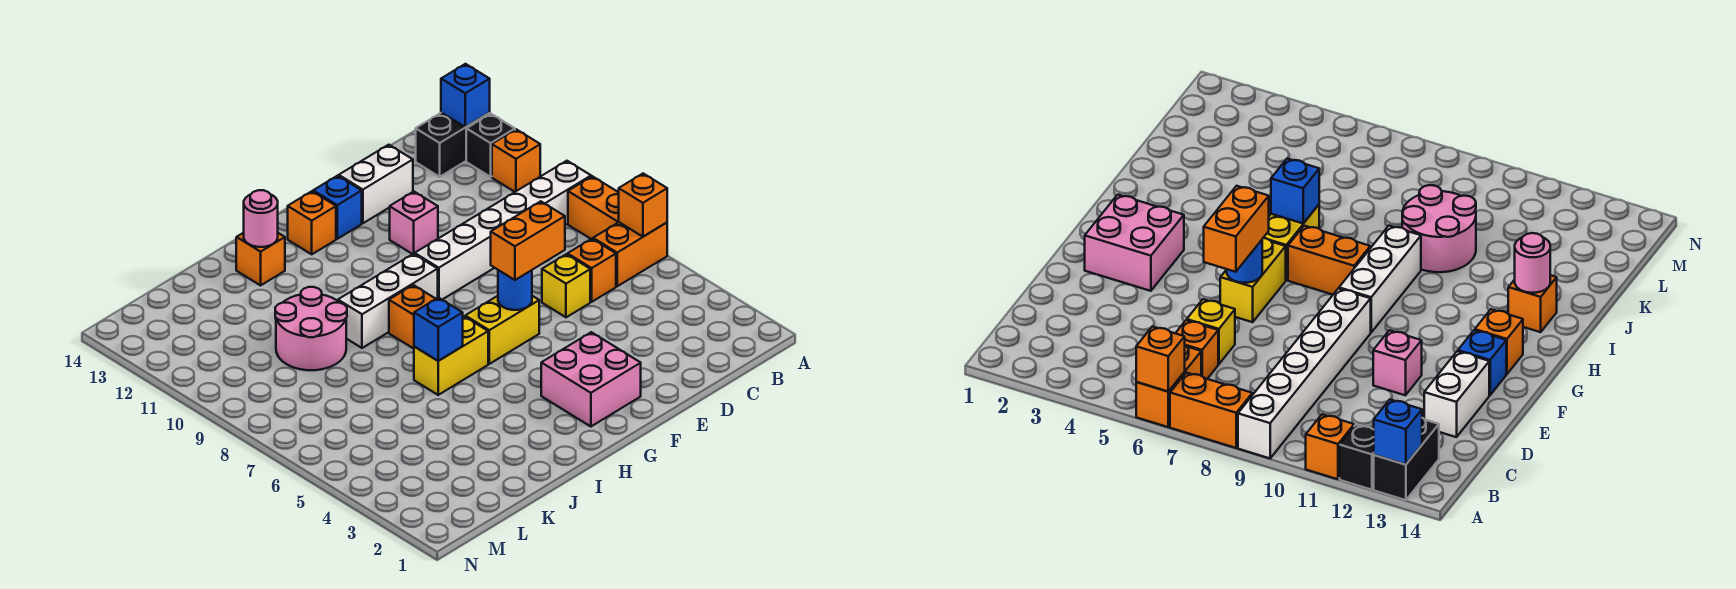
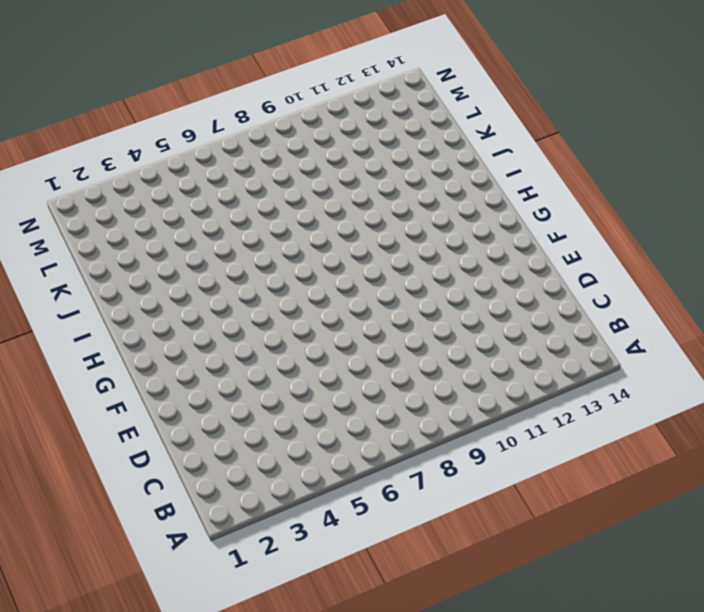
none -> orange 1x2 brick [593,222,667,286]
none -> orange 1x2 brick [568,176,619,239]
none -> white 1x6 brick [415,161,591,299]

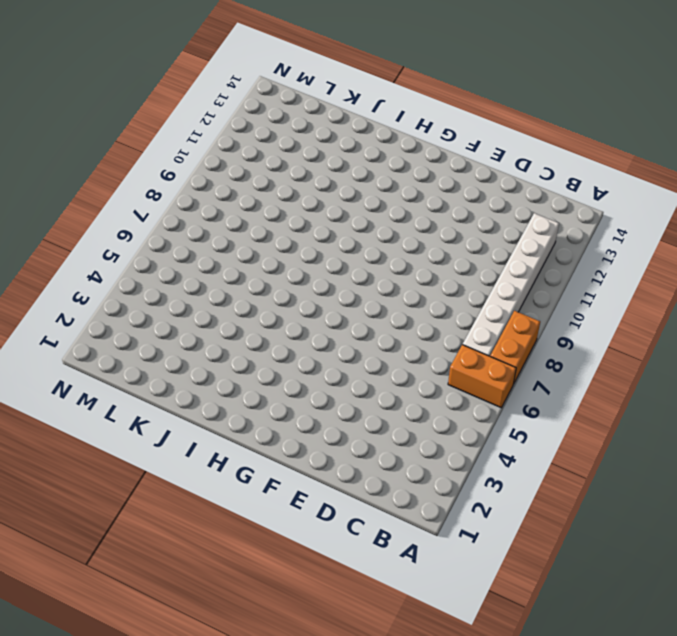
white 1x6 brick [463,213,559,356] -> white 1x6 brick turned to [415,161,591,299]
none -> orange 1x1 brick [492,129,540,192]
none -> black 1x1 brick [466,114,515,177]
none -> black 1x2 brick [416,113,490,177]

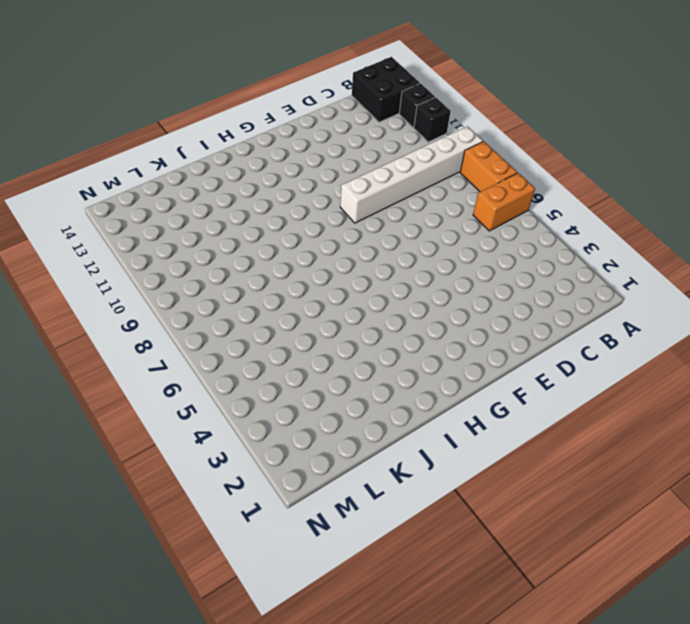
black 1x1 brick [414,97,451,142] -> orange 1x1 brick [492,129,540,192]
black 2x2 brick [352,57,420,122] -> black 1x2 brick [416,113,490,177]
none -> orange 1x1 brick [568,239,616,302]
none -> yellow 1x1 brick [542,254,590,317]
none -> white 1x2 brick [339,145,413,223]

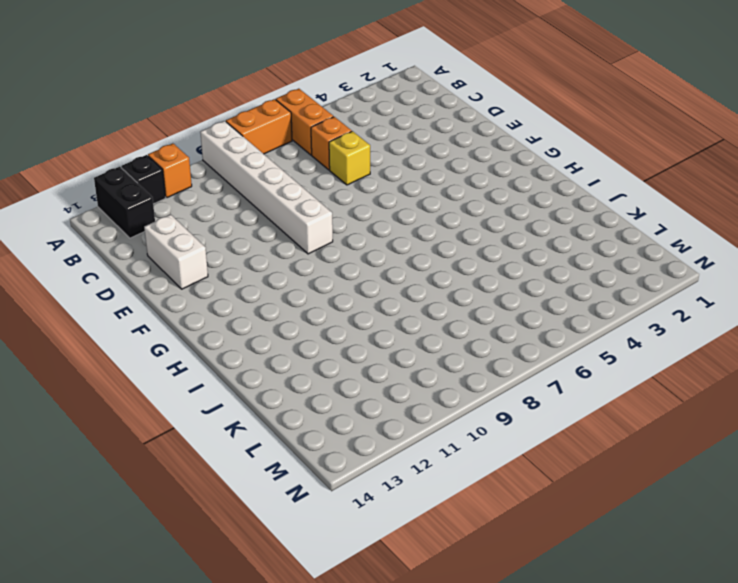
none -> pink 1x1 brick [390,192,438,254]
none -> pink 2x2 brick [541,332,641,427]
none -> yellow 1x2 brick [465,296,539,364]

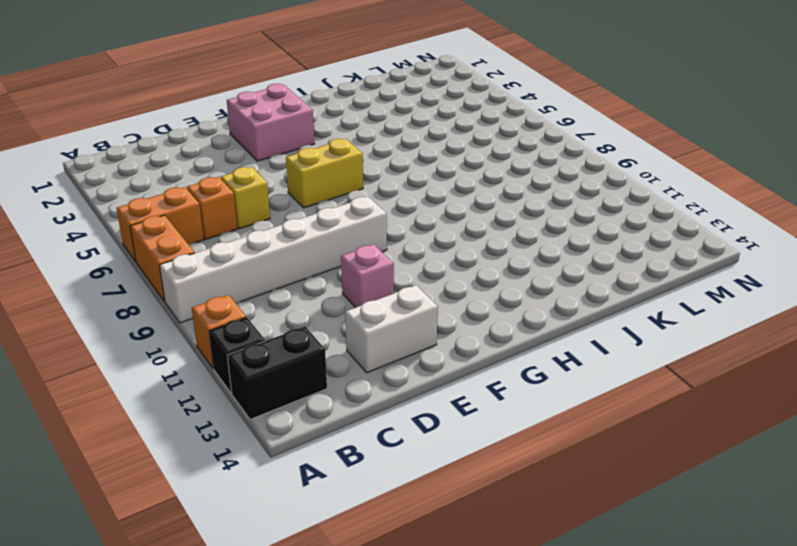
none -> blue 1x1 brick [313,176,362,239]
none -> white 1x3 brick [338,254,438,348]
none -> orange 1x1 brick [288,191,336,254]

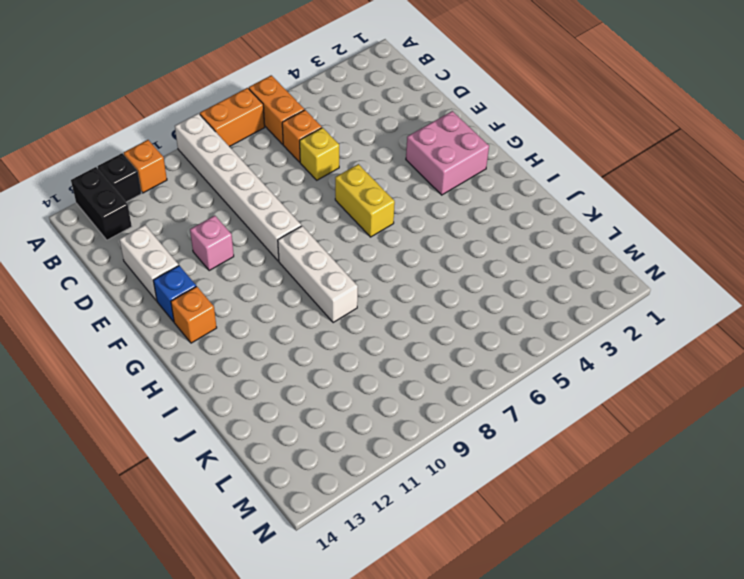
none -> yellow 1x2 brick [414,316,488,395]
none -> orange 1x2 brick [389,285,435,349]
none -> orange 1x1 brick [236,233,285,285]

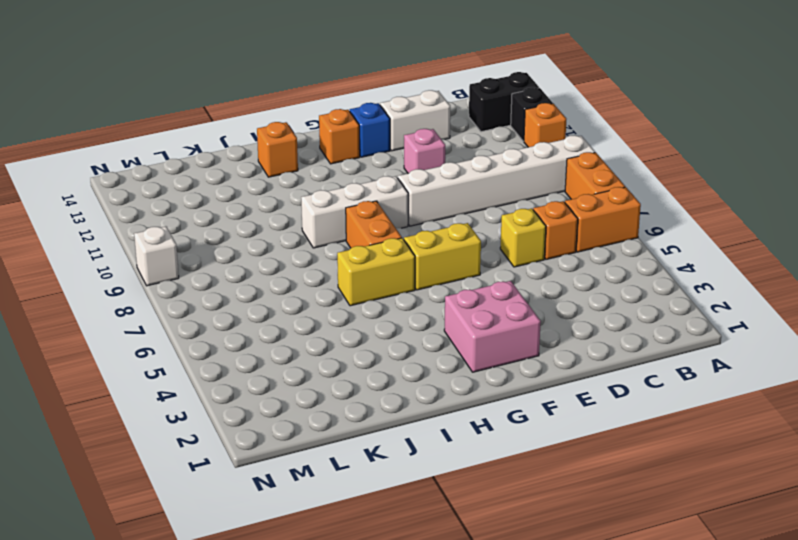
white 1x1 brick [134,226,179,286] -> none
none -> pink 2x2 round brick [275,287,347,370]
none -> orange 1x1 brick [619,174,667,237]
none -> blue 1x1 brick [441,64,490,127]

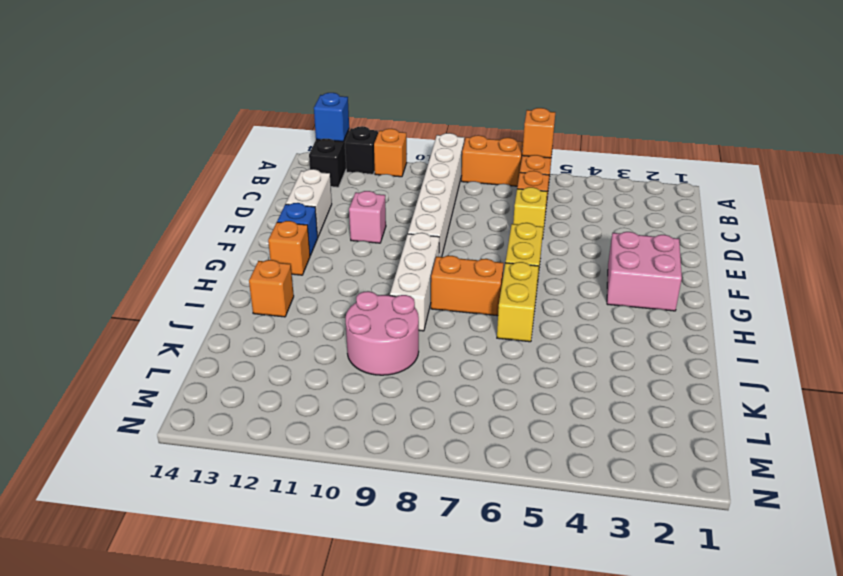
none -> blue 1x1 round brick [498,270,532,310]
none -> blue 1x1 brick [414,298,463,361]
none -> pink 1x1 round brick [244,190,278,247]

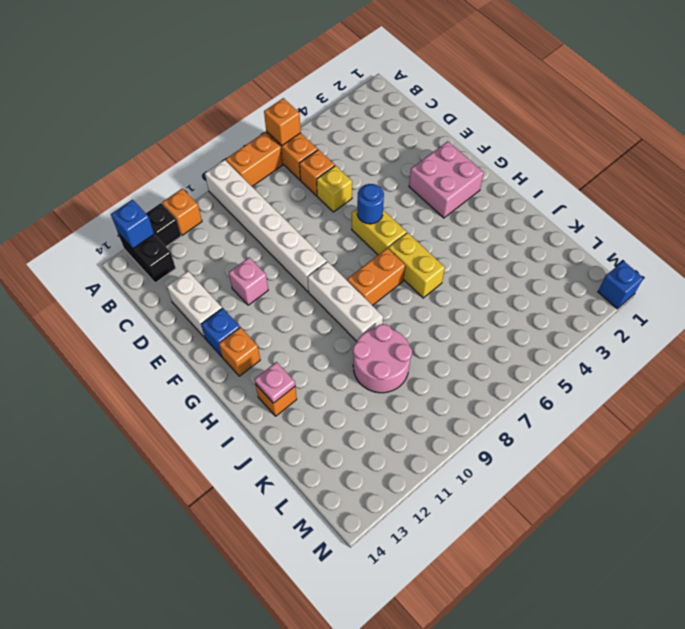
pink 1x1 plate [255,362,295,403] -> pink 1x1 round brick [244,190,278,247]
blue 1x1 brick [598,261,643,309] -> blue 1x1 brick moved to [414,298,463,361]
none -> orange 1x2 brick [491,201,565,280]

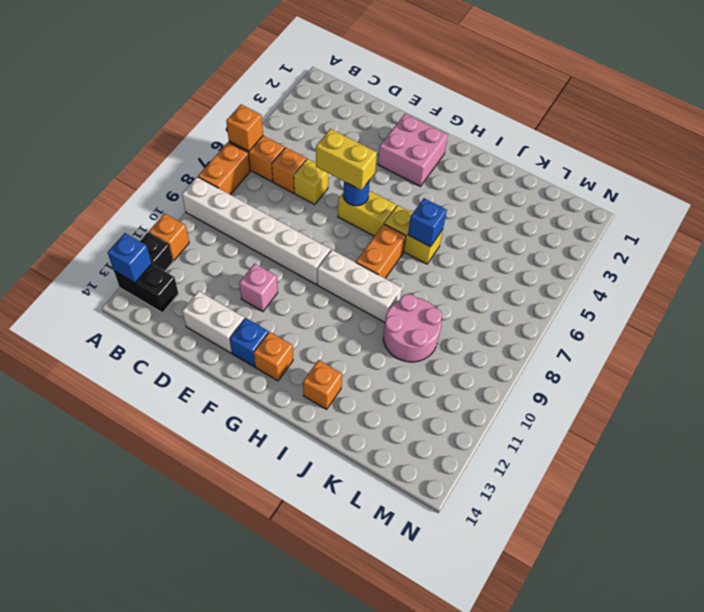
yellow 1x2 brick [316,129,377,190] -> orange 1x2 brick [491,201,565,280]
none -> pink 1x1 round brick [244,190,278,247]

